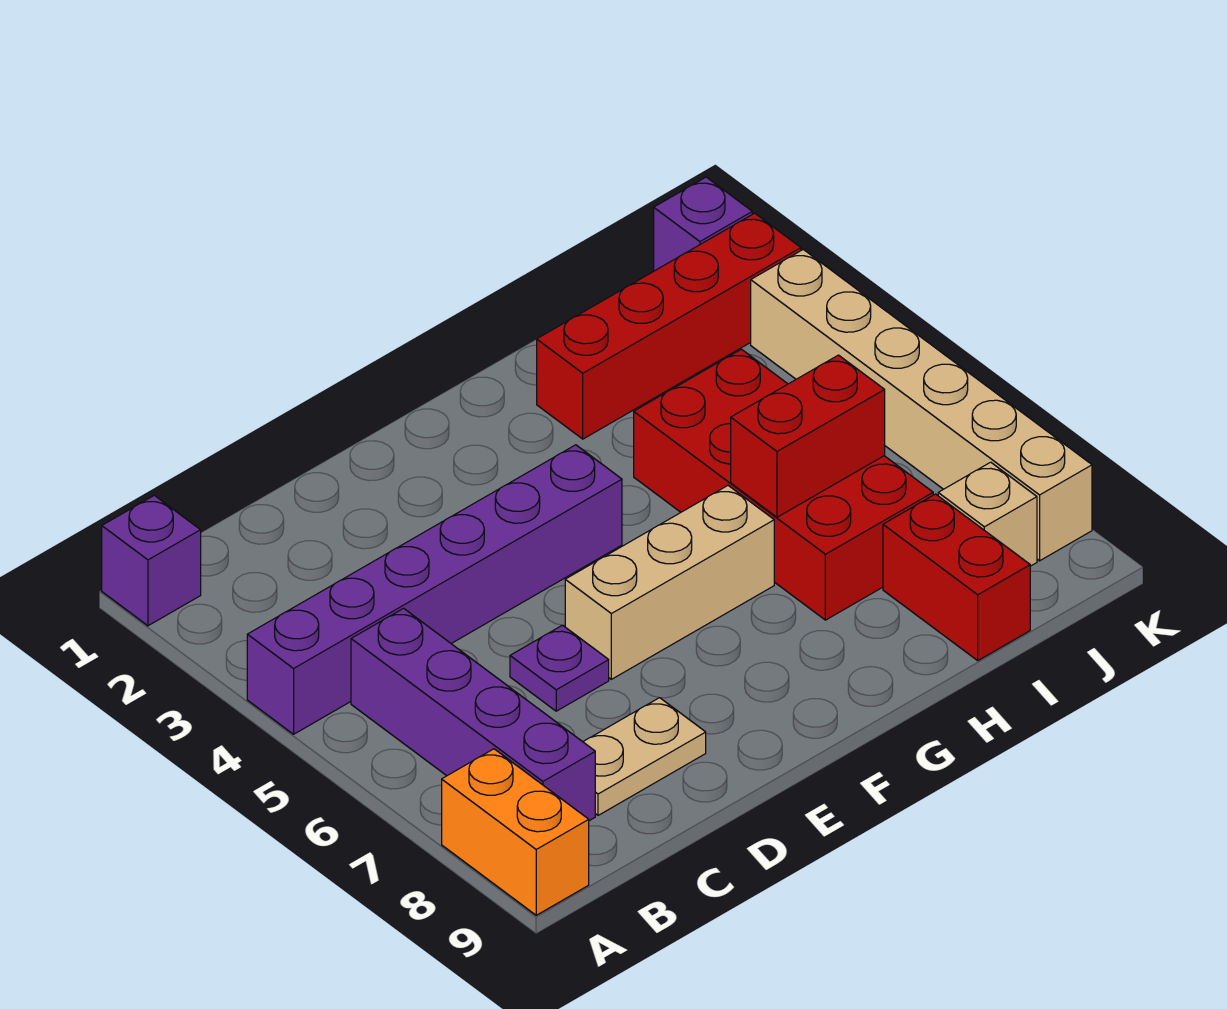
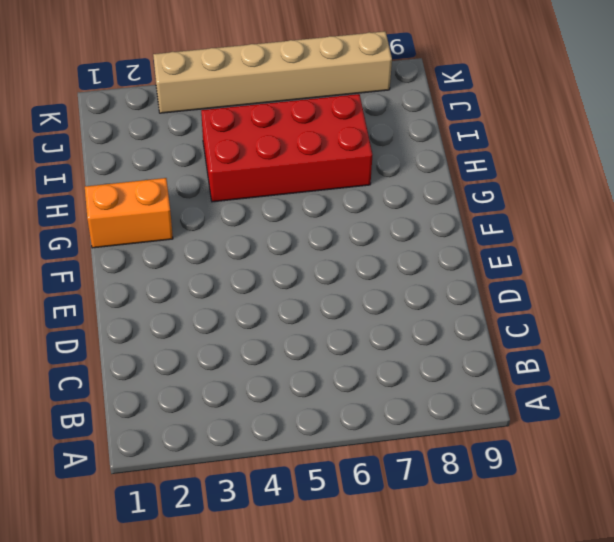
orange 1x2 brick [85,178,173,248] -> orange 1x2 brick moved to [442,749,589,915]
none -> purple 1x1 brick [102,495,201,626]
none -> purple 1x6 brick [247,445,622,734]
none -> purple 1x4 brick [351,608,595,821]

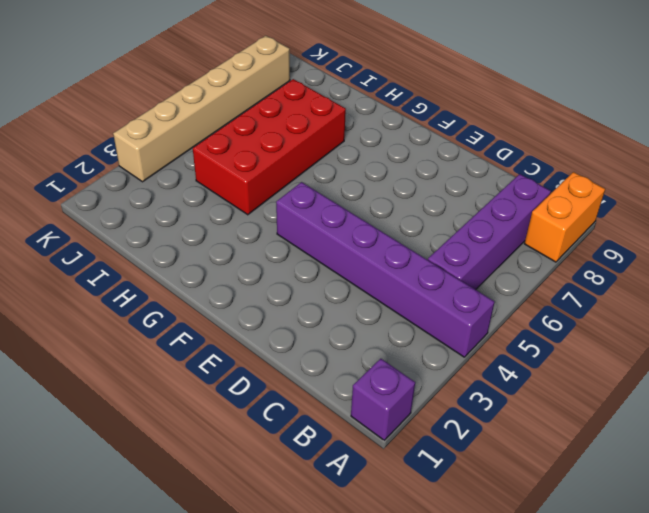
none -> tan 1x2 plate [584,698,706,815]
none -> purple 1x1 plate [510,625,609,711]
none -> tan 1x3 brick [565,486,774,679]

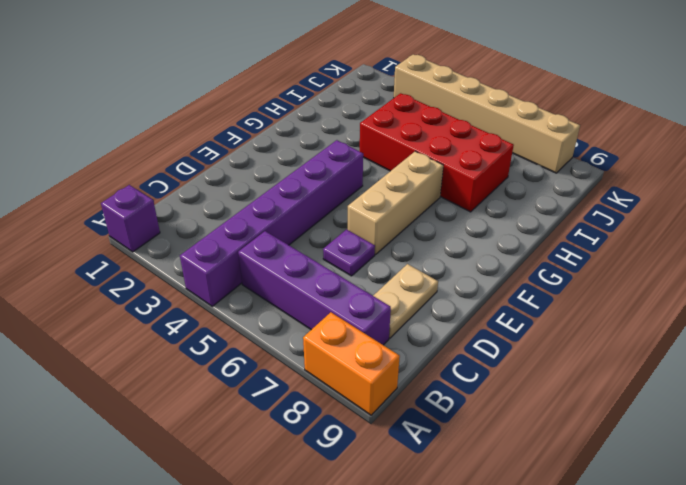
none -> red 1x4 brick [537,213,801,439]
none -> red 1x2 brick [883,494,1030,660]
none -> tan 1x1 brick [938,462,1037,566]

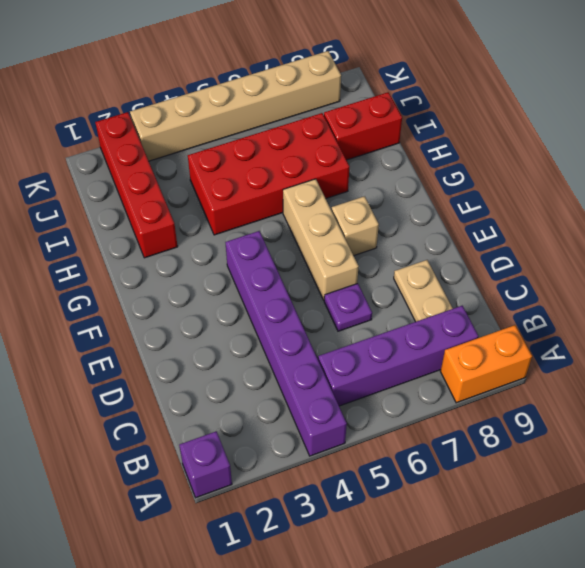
tan 1x1 brick [332,196,379,256] -> tan 1x1 brick moved to [938,462,1037,566]
none -> purple 1x1 brick [654,177,752,271]
none -> red 1x2 brick [731,355,885,517]

